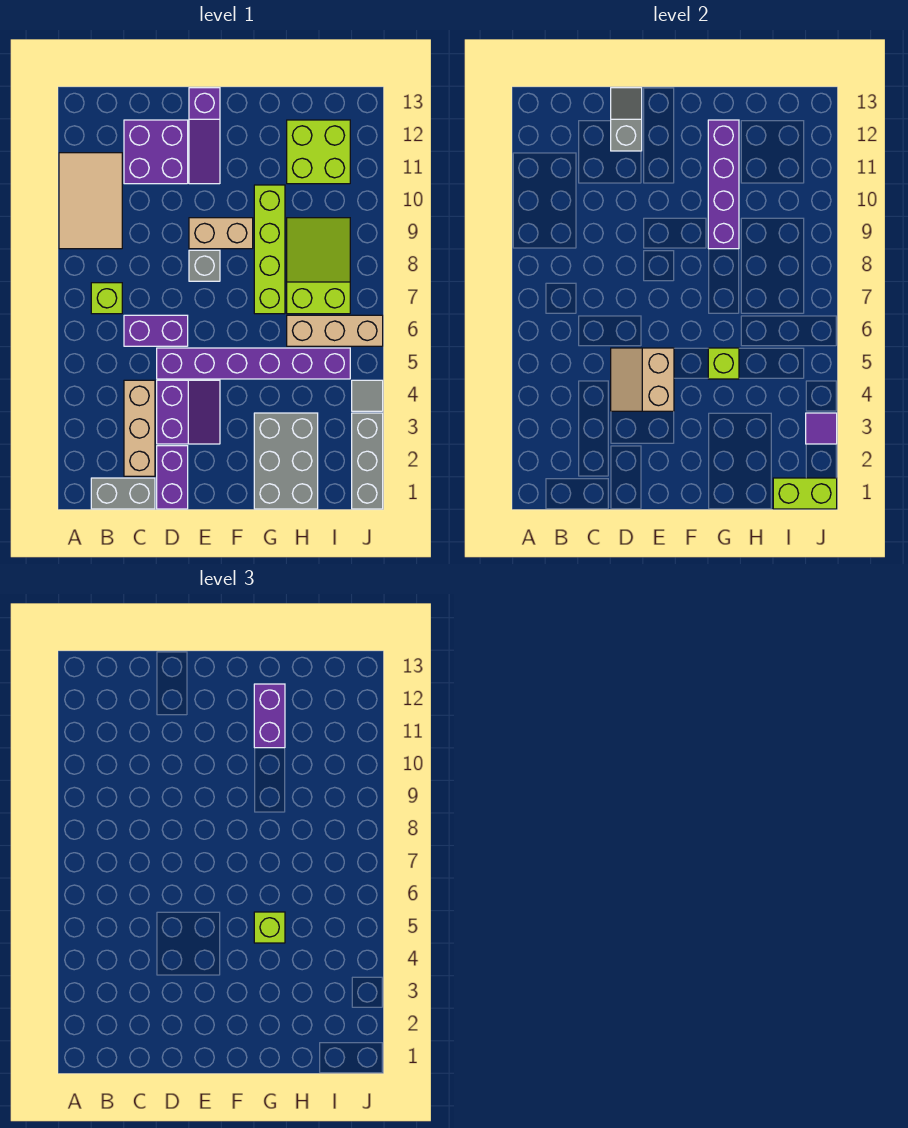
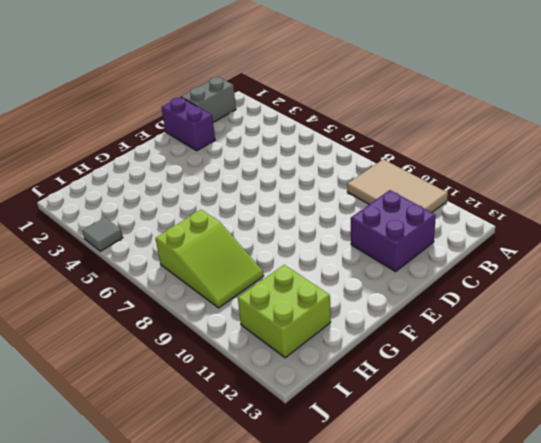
none -> lime 1x1 brick [91,283,122,314]
none -> tan 1x3 brick [124,380,155,476]
none -> purple 1x2 brick [124,315,188,346]

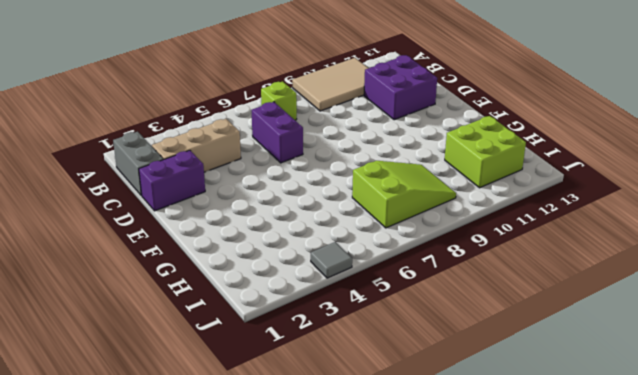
none -> purple 2x2 slope [157,380,220,444]
none -> purple 1x6 brick [157,348,350,379]
none -> grey 1x1 brick [189,250,220,281]

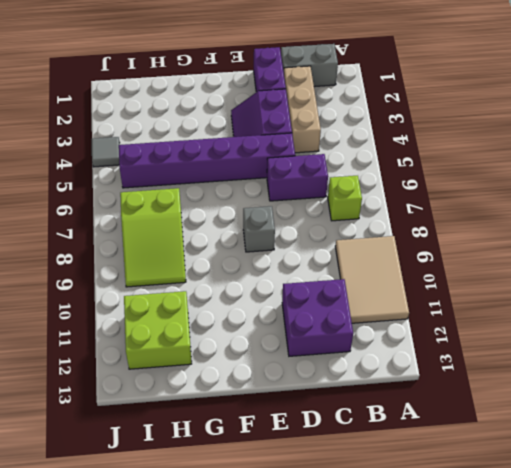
none -> tan 1x2 brick [189,218,253,249]
none -> purple 1x3 slope [189,88,220,184]
none -> grey 2x3 brick [254,413,318,509]

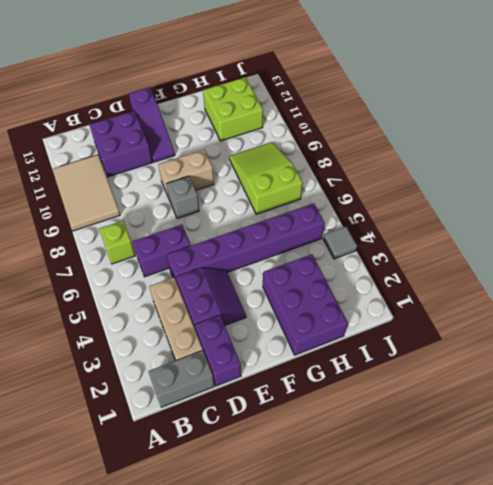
purple 2x3 brick [263,254,348,355] -> grey 2x3 brick [254,413,318,509]
none -> lime 1x4 brick [254,185,285,314]
none -> tan 1x3 brick [287,315,383,346]
none -> grey 1x3 brick [352,413,383,509]

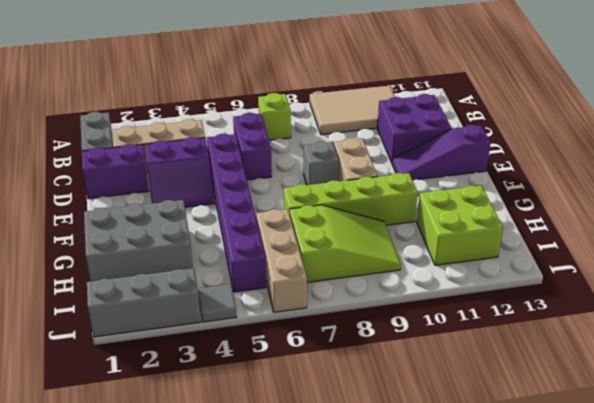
none -> tan 2x2 slope [611,348,674,411]
none -> grey 1x2 slope [611,88,642,151]
none -> lime 1x1 brick [708,348,739,379]

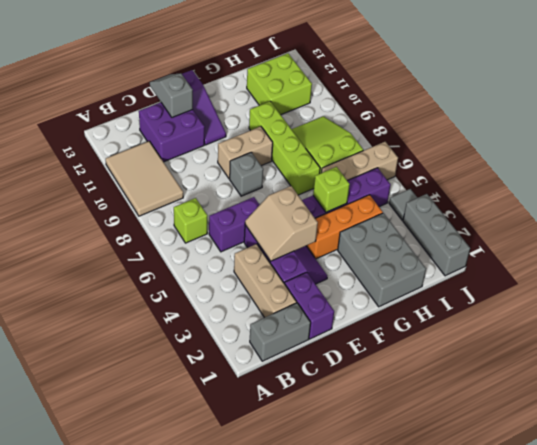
orange 1x3 brick [307,195,383,259] -> none
none -> purple 1x4 brick [708,120,739,249]
none -> lime 1x2 brick [773,478,837,509]
none -> purple 1x1 tile [806,413,837,444]

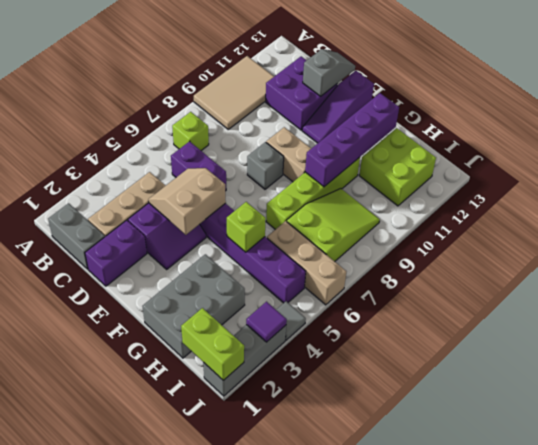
none -> lime 1x1 brick [254,912,285,943]
none -> purple 1x2 brick [254,684,285,748]

